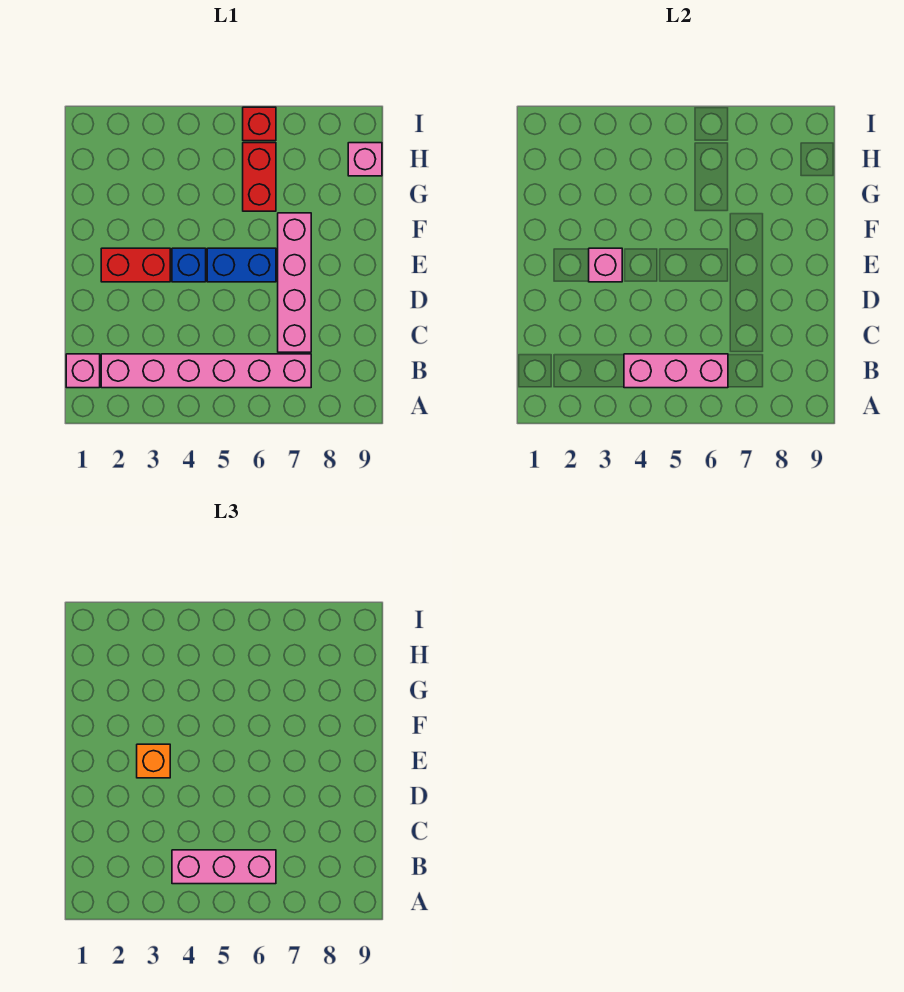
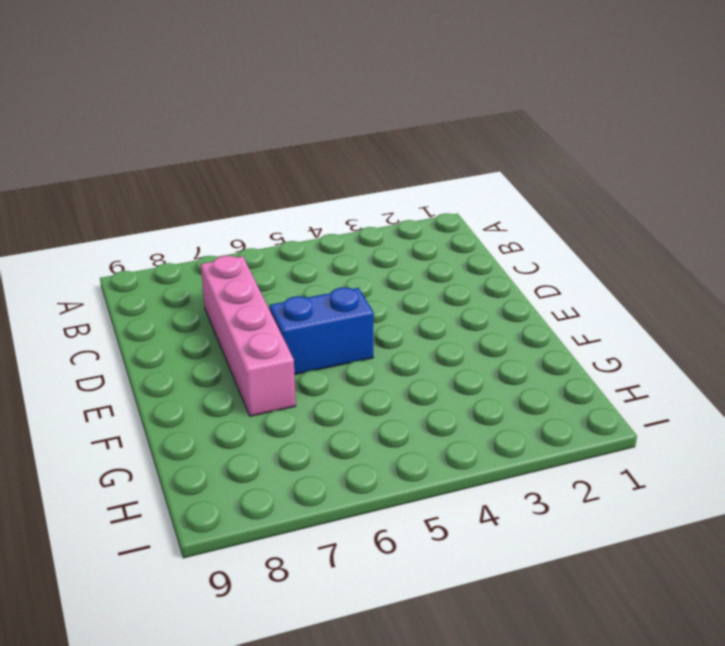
none -> pink 1x1 brick [66,354,100,388]
none -> pink 1x6 brick [101,354,311,388]
none -> red 1x2 brick [101,248,170,282]

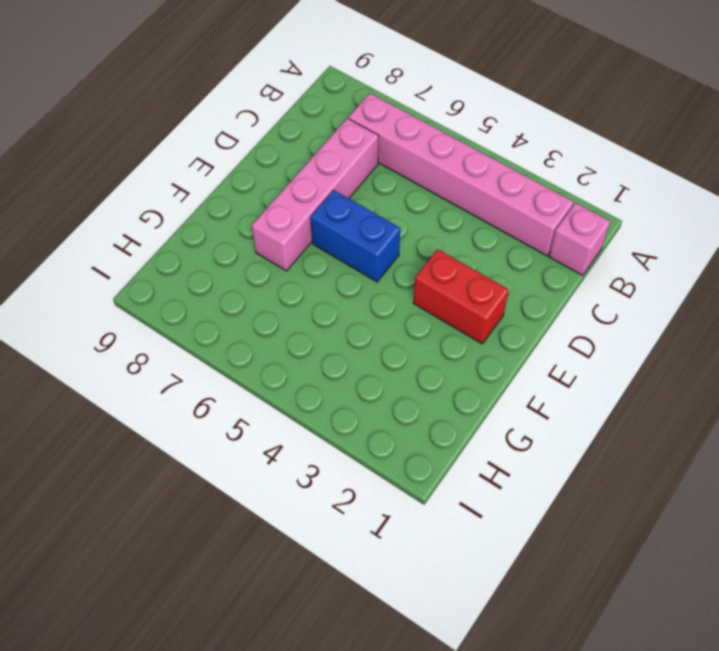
none -> blue 1x1 brick [172,248,206,282]
none -> red 1x2 brick [243,143,276,211]
none -> pink 1x1 brick [348,143,382,176]

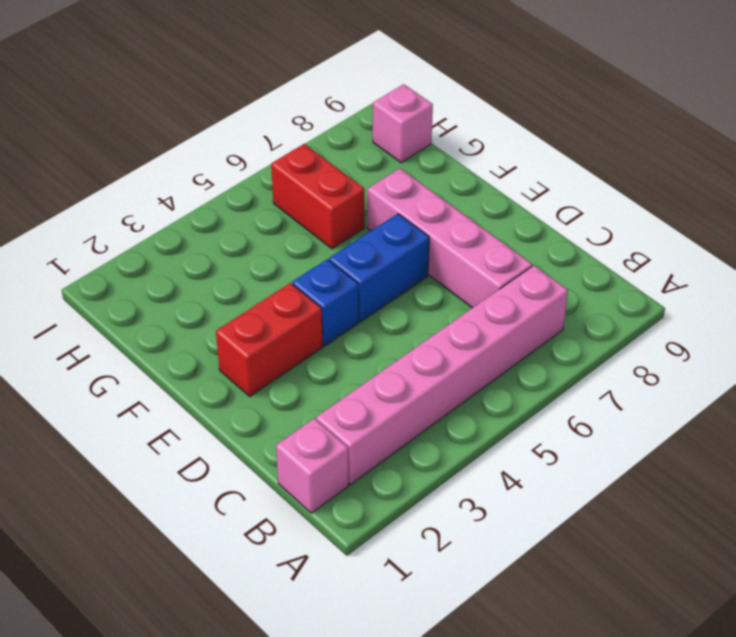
none -> red 1x1 brick [243,107,276,141]
none -> pink 1x3 brick [624,354,728,388]
none -> pink 1x1 brick [589,248,622,282]

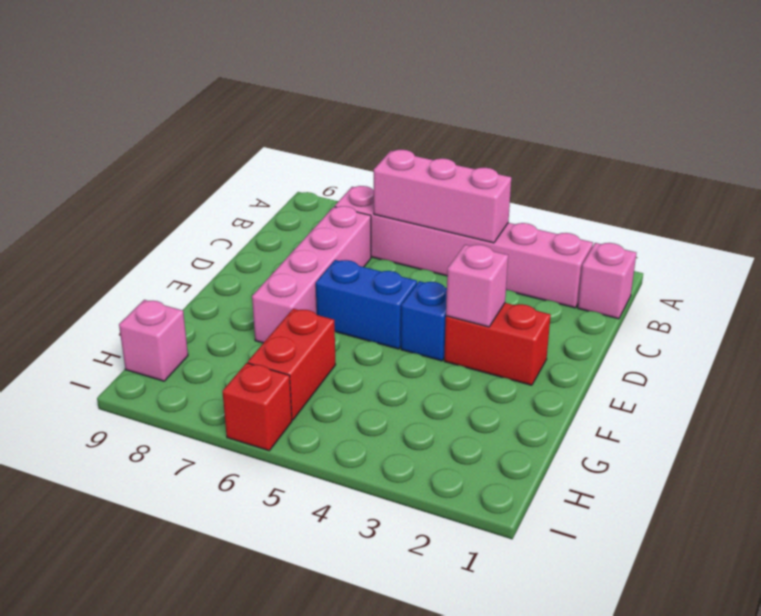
none -> pink 1x3 brick [172,850,276,884]
none -> orange 1x1 brick [137,744,170,778]

